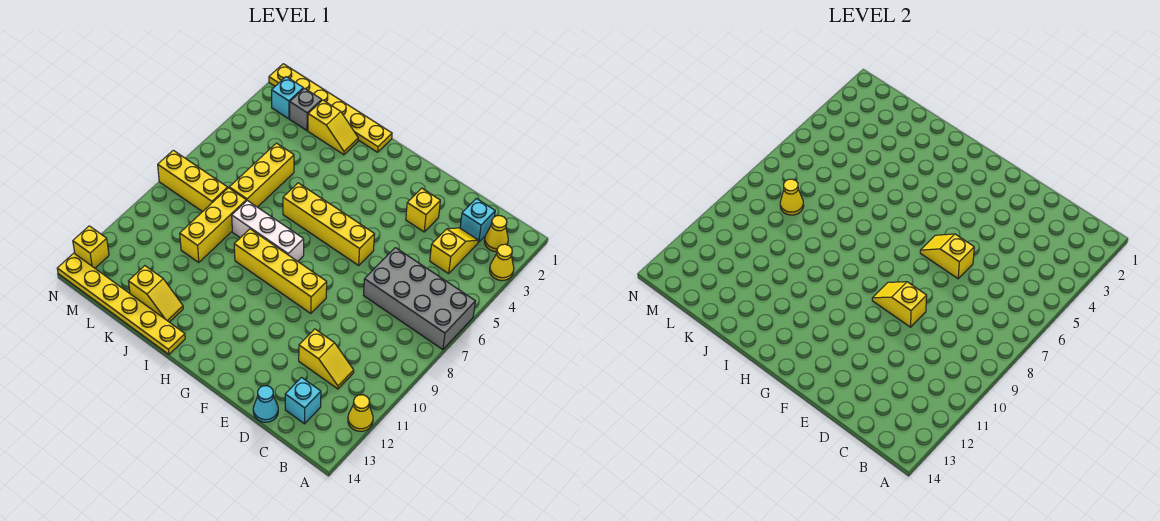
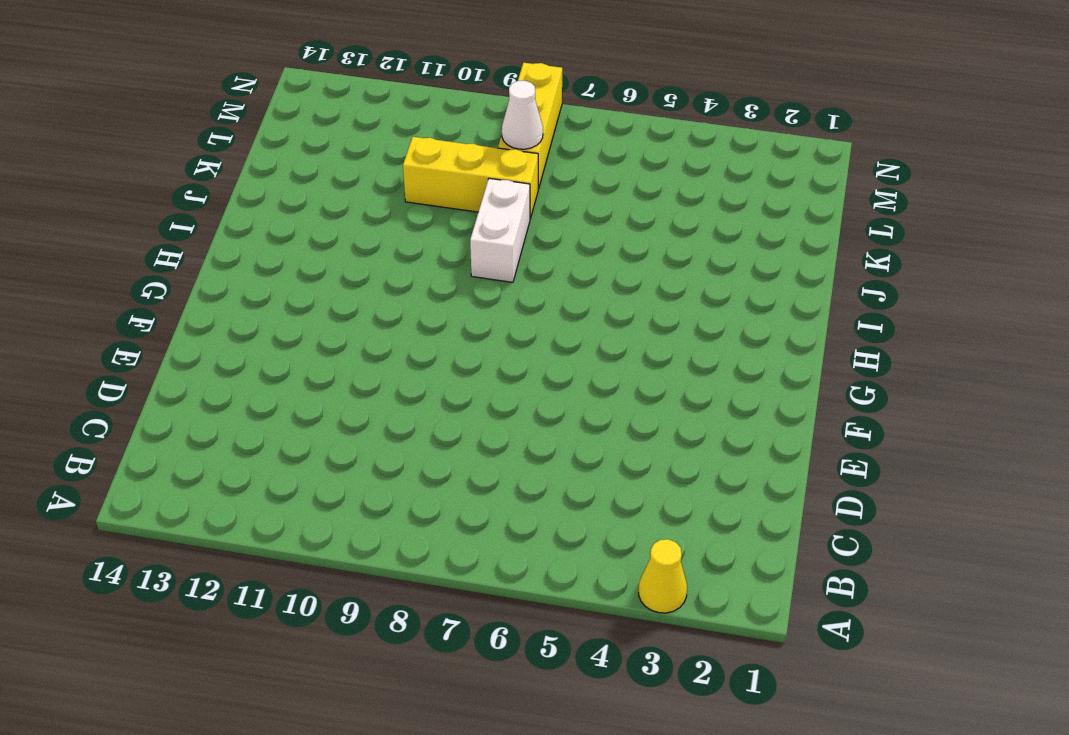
white 1x2 brick [470,178,530,282] -> white 1x3 brick [232,201,304,261]
white 1x1 cone [502,81,543,149] -> yellow 1x1 cone [780,179,804,215]
none -> grey 2x4 brick [364,248,475,350]
none -> yellow 1x1 cone [348,395,373,431]
none -> yellow 1x1 cone [484,216,508,252]

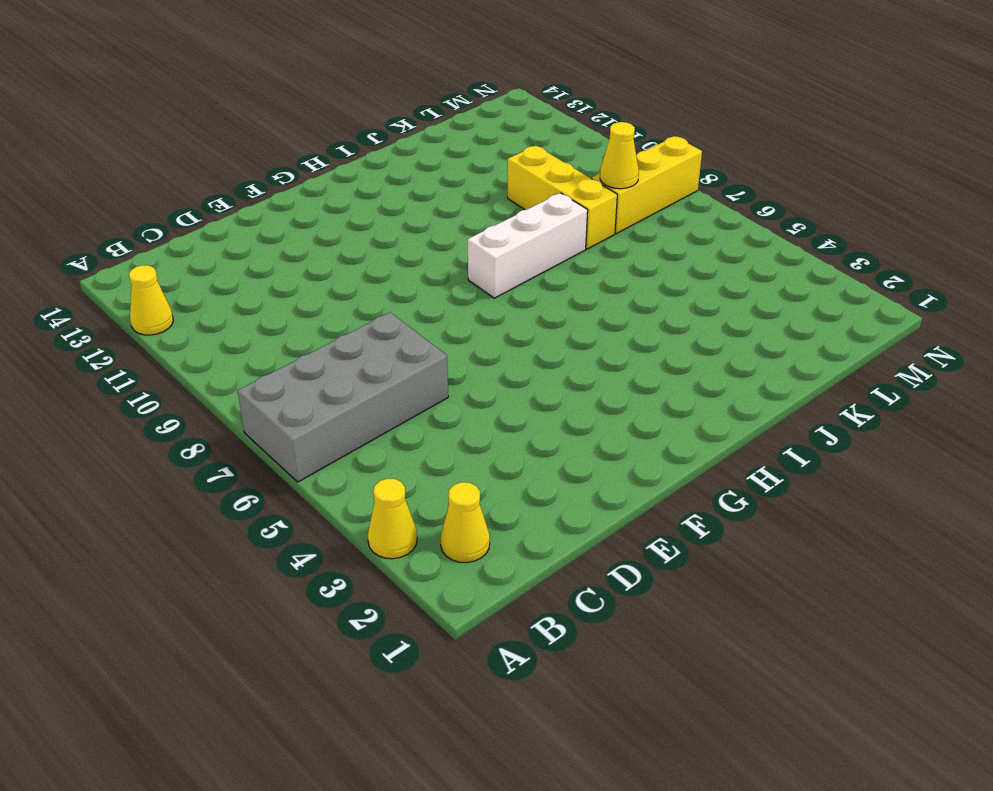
none -> cyan 1x1 brick [460,198,495,242]
none -> yellow 1x2 slope [430,228,478,274]
none -> yellow 1x2 slope [299,329,354,389]

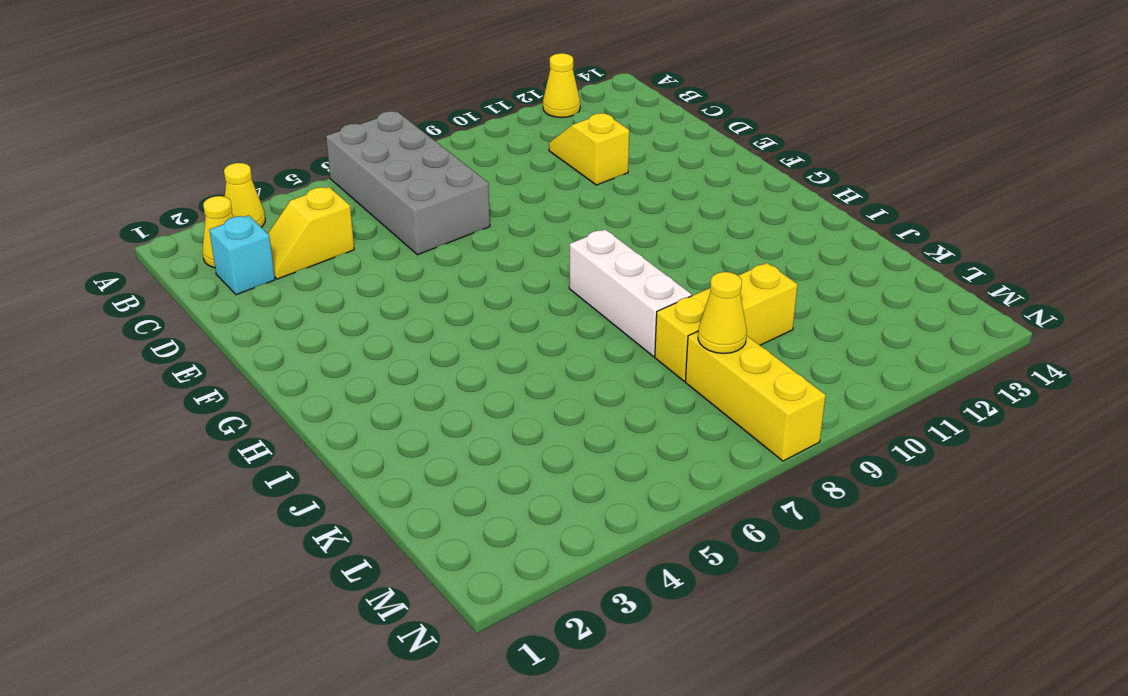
none -> cyan 1x1 brick [285,378,321,424]
none -> cyan 1x1 cone [253,386,278,422]
none -> yellow 1x1 brick [406,188,440,232]

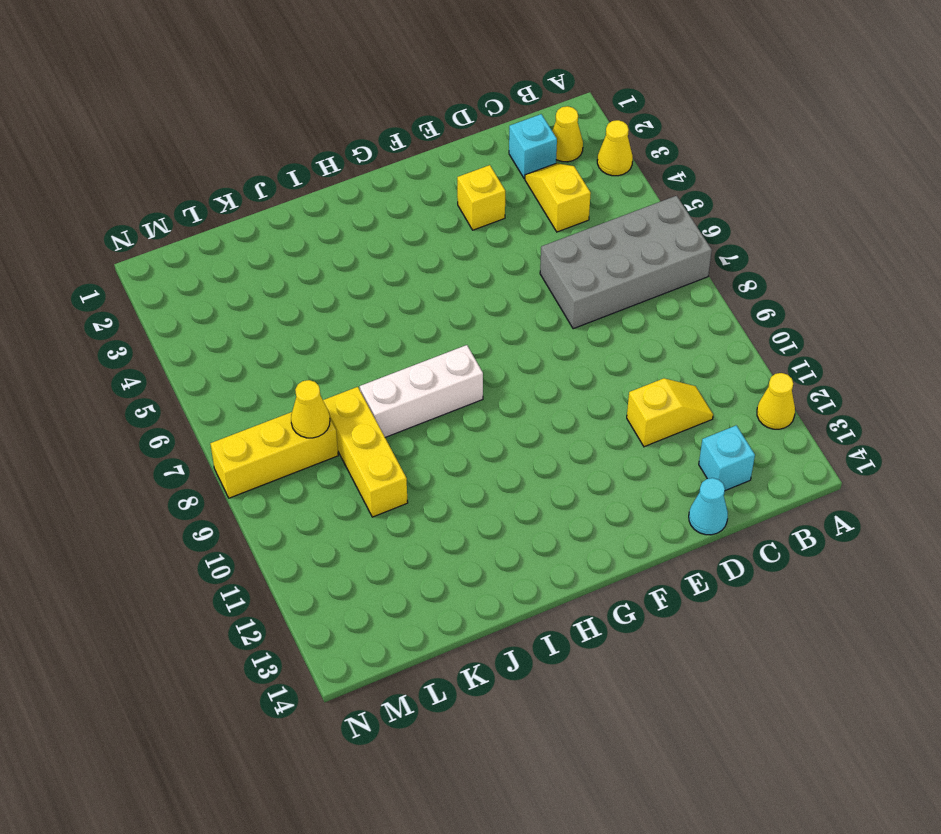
none -> yellow 1x4 brick [283,183,375,265]
none -> yellow 1x4 brick [234,229,327,313]
none -> yellow 1x6 plate [269,64,392,152]

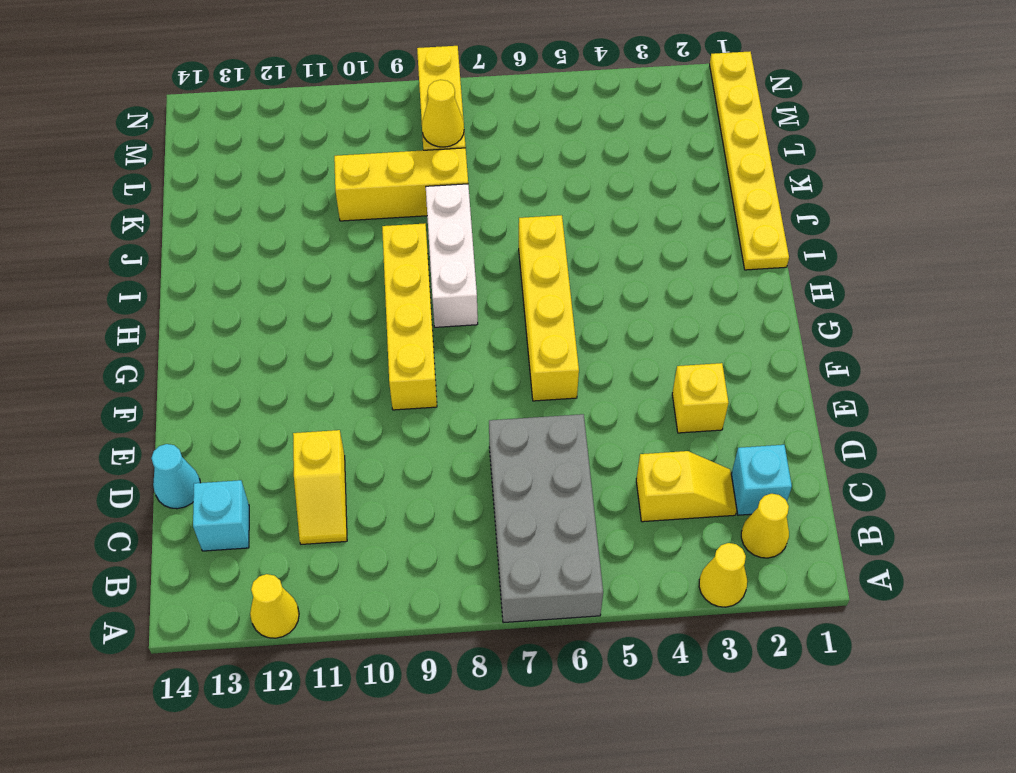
none -> yellow 1x6 plate [57,253,185,354]
none -> yellow 1x2 slope [308,100,358,155]
none -> yellow 1x2 slope [128,266,183,322]

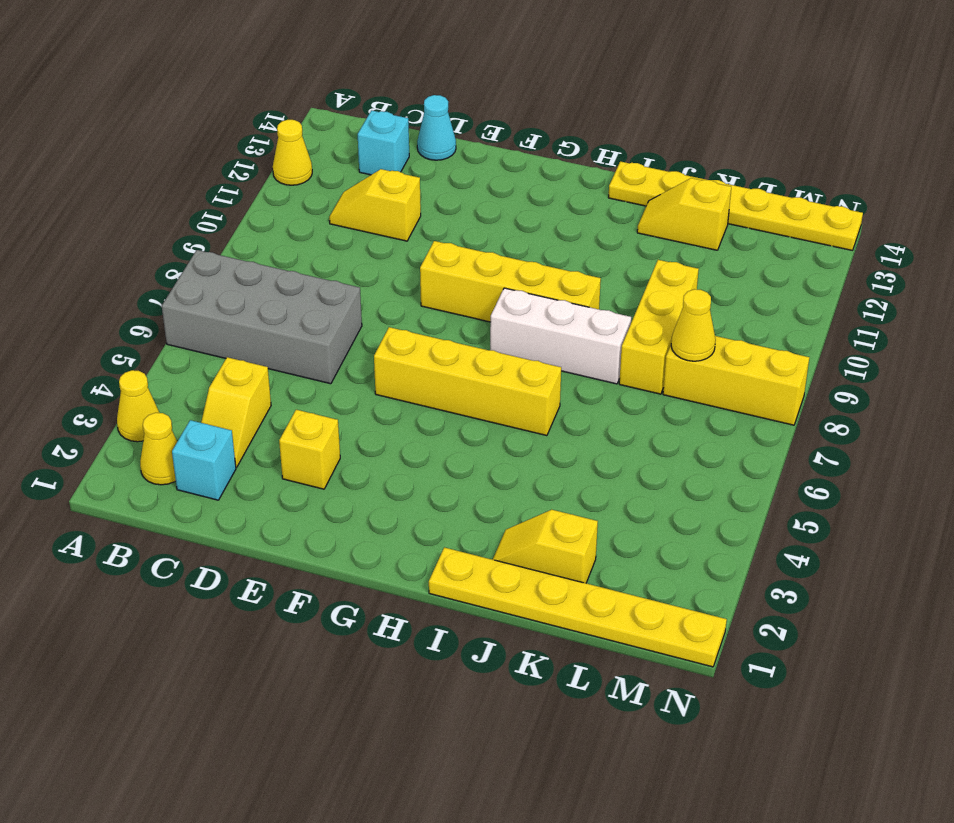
none -> yellow 1x3 brick [229,143,294,207]
none -> grey 1x1 brick [290,88,322,131]
none -> cyan 1x1 brick [272,77,303,119]

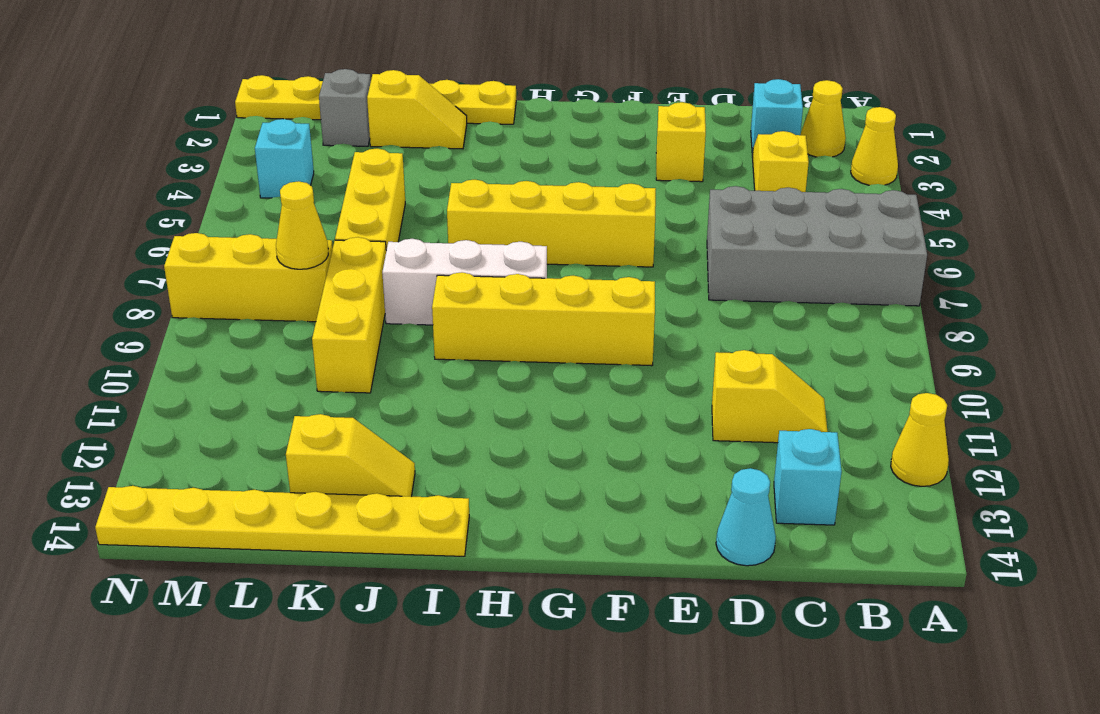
cyan 1x1 brick [255,119,314,198] -> cyan 1x1 brick moved to [272,77,303,119]
none -> yellow 1x1 brick [73,226,109,268]
none -> yellow 1x2 slope [920,234,974,279]
none -> yellow 1x2 slope [872,282,927,327]

